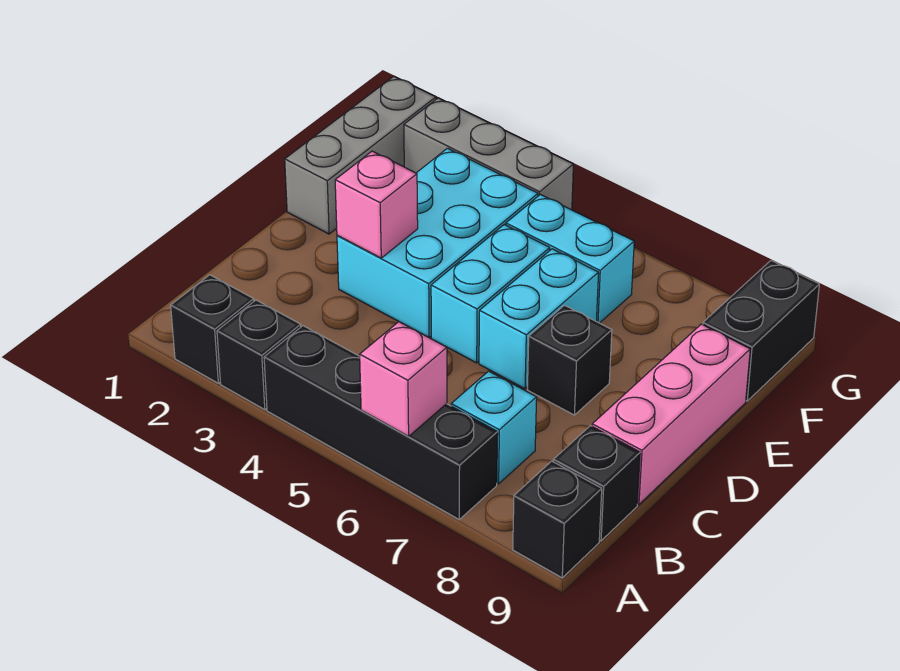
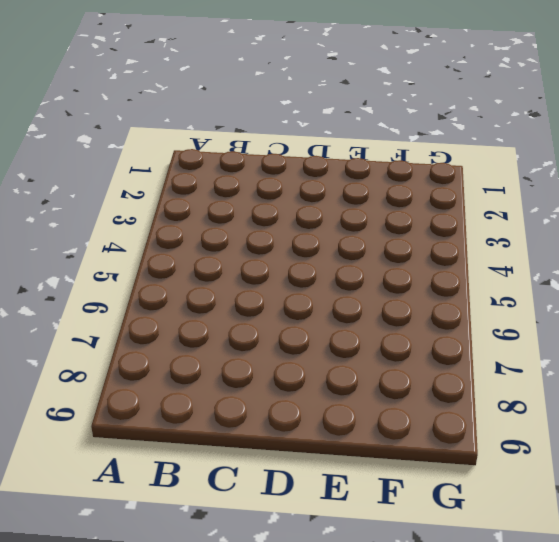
none -> black 1x1 brick [171,275,254,383]
none -> black 1x1 brick [217,300,301,409]
none -> black 1x4 brick [264,326,498,519]

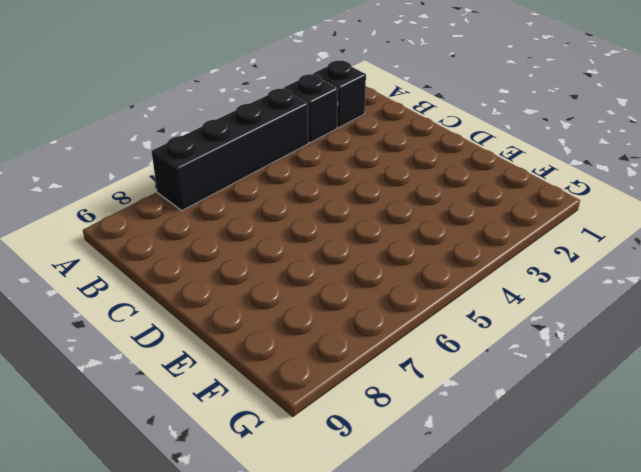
none -> black 1x1 brick [513,461,602,578]
none -> cyan 1x1 brick [451,371,537,484]
none -> black 1x1 brick [553,426,640,541]

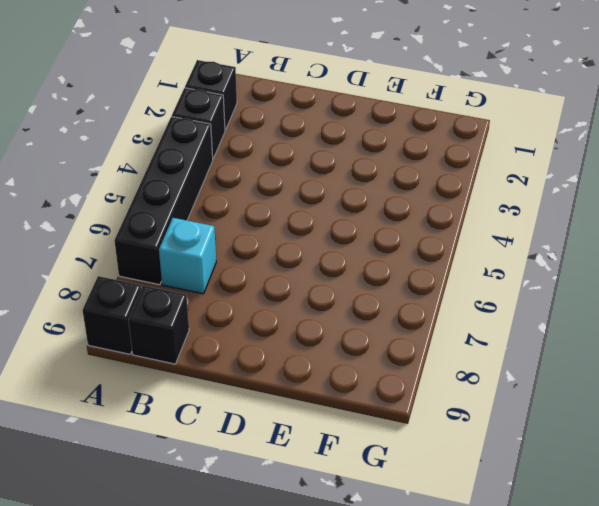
none -> pink 1x3 brick [592,324,750,505]
none -> cyan 2x3 brick [337,148,538,337]
none -> cyan 1x2 brick [431,225,550,363]

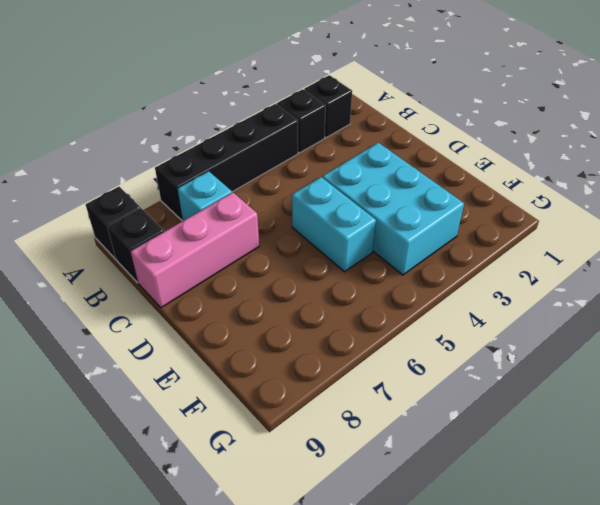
pink 1x3 brick [131,193,259,308] -> pink 1x3 brick turned to [592,324,750,505]
none -> cyan 1x2 brick [479,249,599,389]
none -> black 1x1 brick [528,305,612,415]
none -> grey 1x3 brick [285,76,436,234]

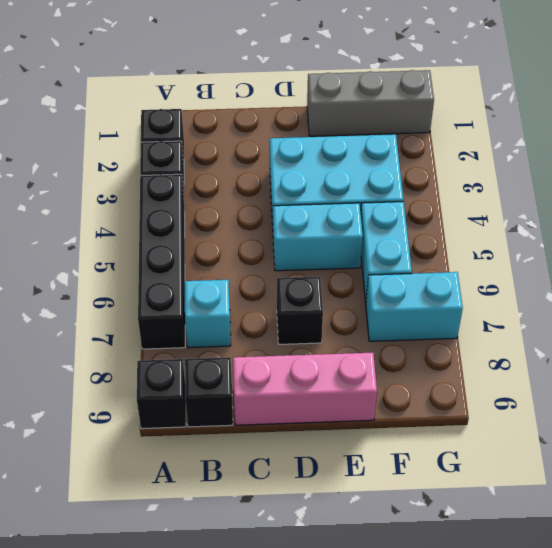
cyan 1x2 brick [366,272,463,341] -> cyan 1x2 brick moved to [479,249,599,389]
none -> black 1x2 brick [703,261,819,401]
none -> grey 1x3 brick [404,98,573,210]
none -> pink 1x1 brick [360,322,447,436]

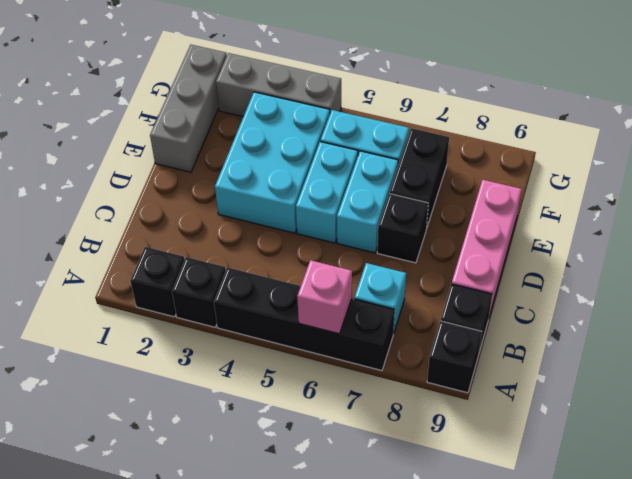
black 1x2 brick [390,128,449,229] -> black 1x2 brick moved to [703,261,819,401]
none -> pink 1x1 brick [335,151,418,258]

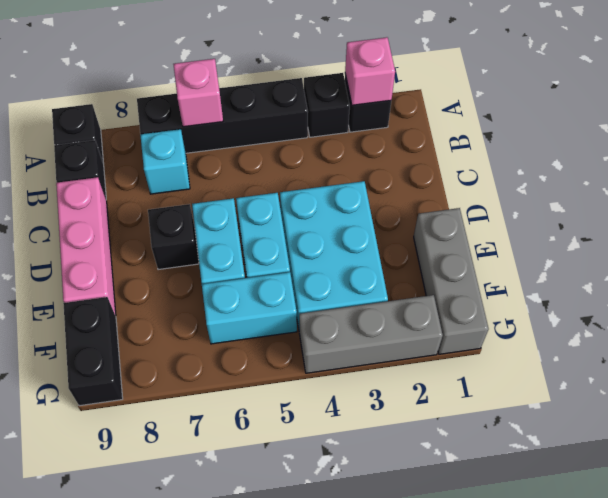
pink 1x1 brick [345,37,395,105] -> pink 1x1 brick moved to [335,151,418,258]

